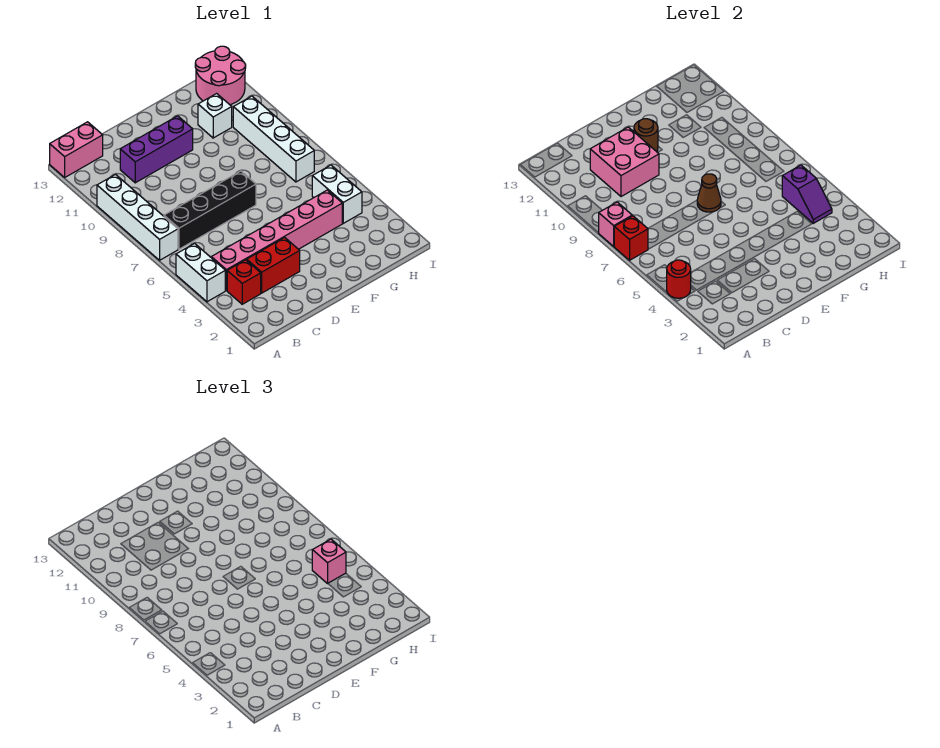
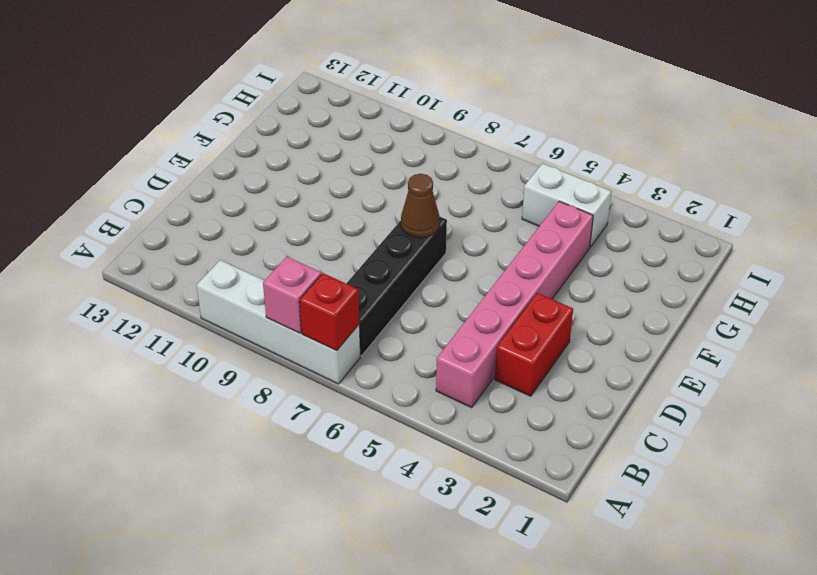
none -> white 1x2 brick [176,244,225,302]
none -> pink 1x2 brick [50,122,103,177]
none -> red 1x1 brick [227,260,261,304]

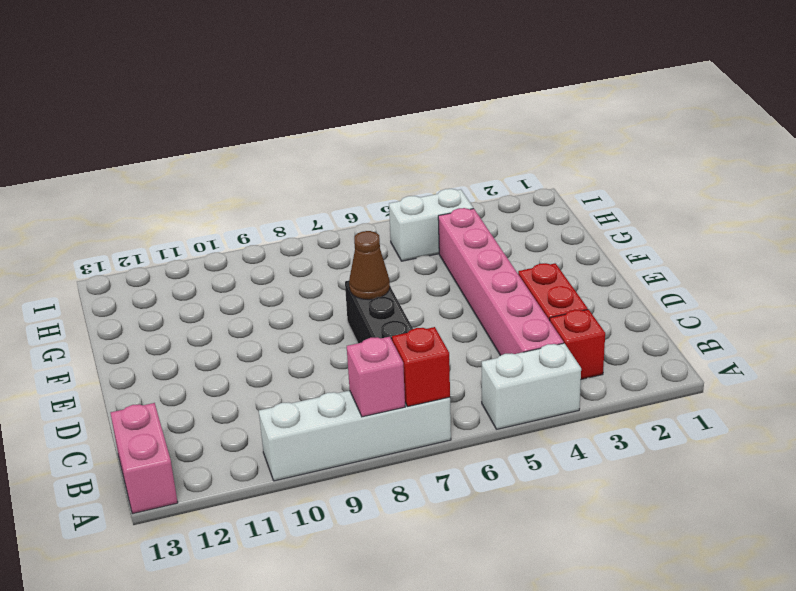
none -> purple 1x3 brick [120,116,193,183]
none -> white 1x1 brick [198,94,232,138]
none -> white 1x4 brick [233,96,314,182]

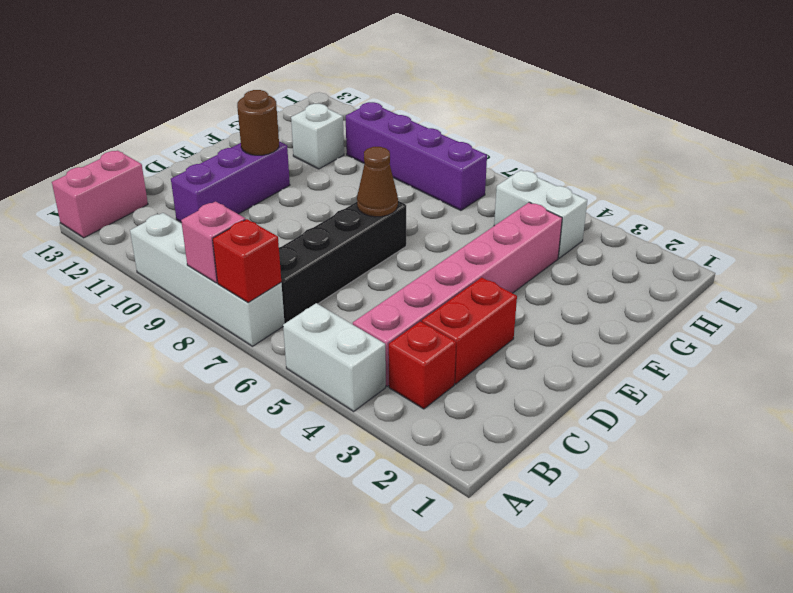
purple 1x4 brick [346,102,487,210] -> white 1x4 brick [233,96,314,182]
none -> pink 2x2 round brick [195,46,246,105]
none -> red 1x1 round brick [667,260,691,298]
none -> pink 2x2 brick [590,127,659,197]

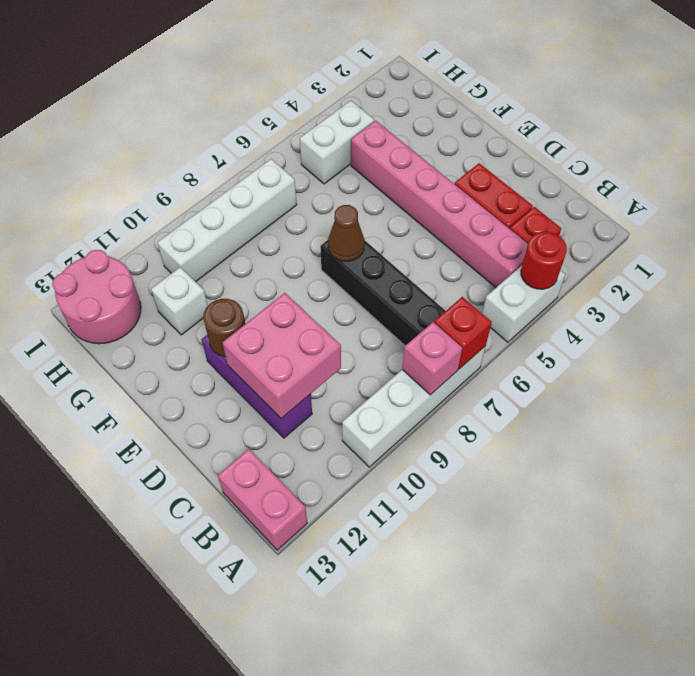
none -> purple 1x2 slope [782,165,832,223]
none -> pink 1x1 brick [312,539,346,583]

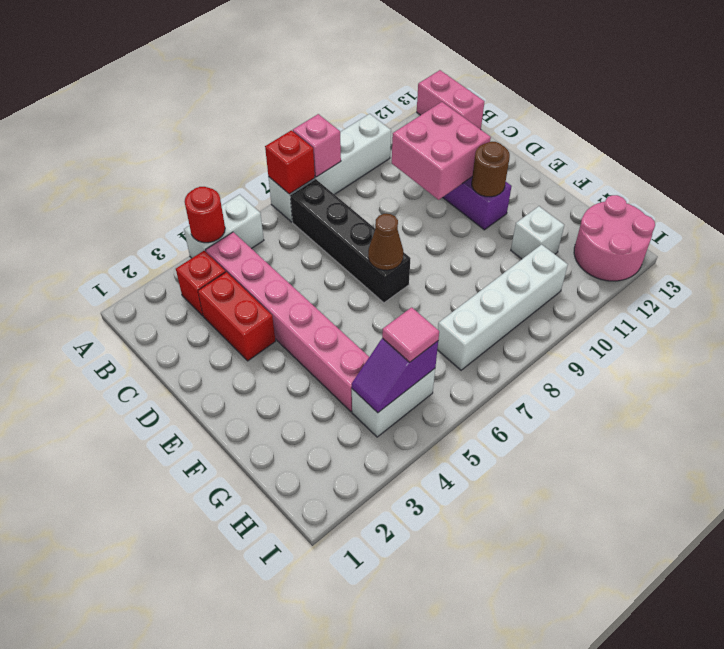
pink 1x1 tile [382,307,439,362] -> pink 1x1 brick [312,539,346,583]

